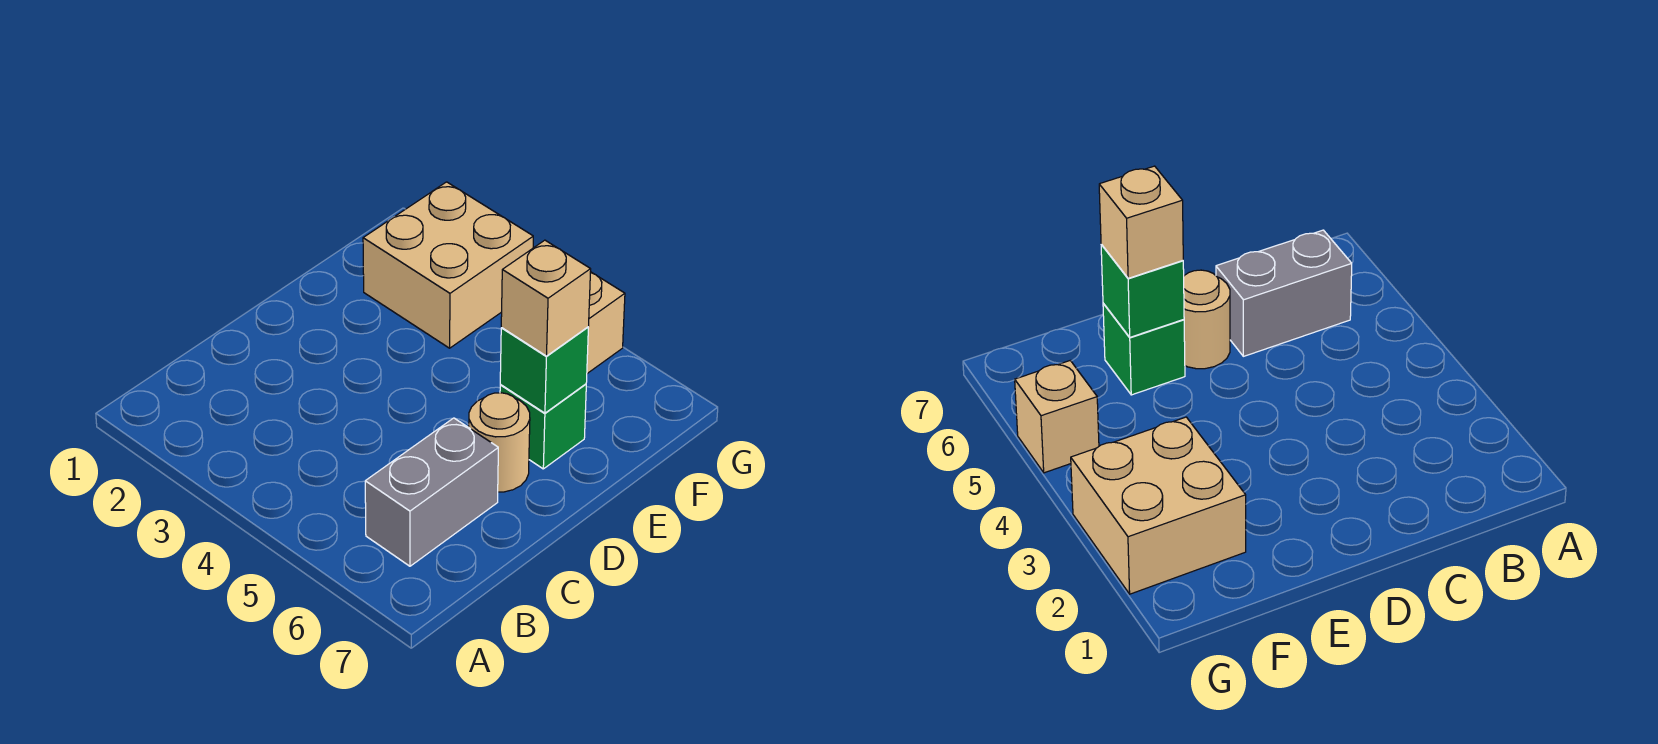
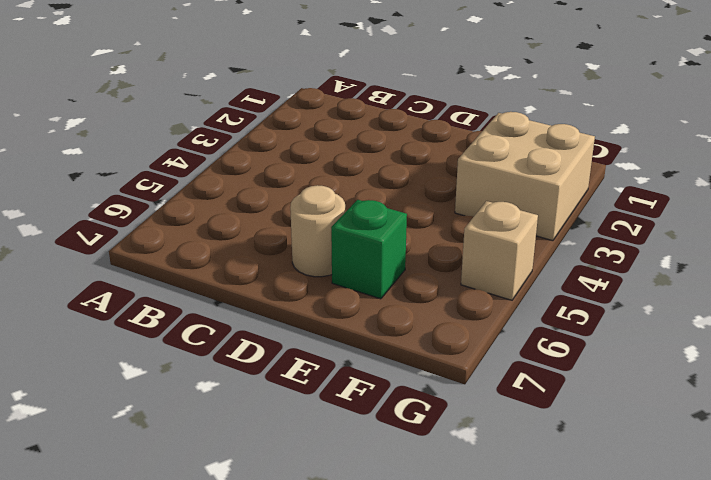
none -> grey 1x2 brick [365,418,498,566]
none -> green 1x1 brick [500,327,588,413]

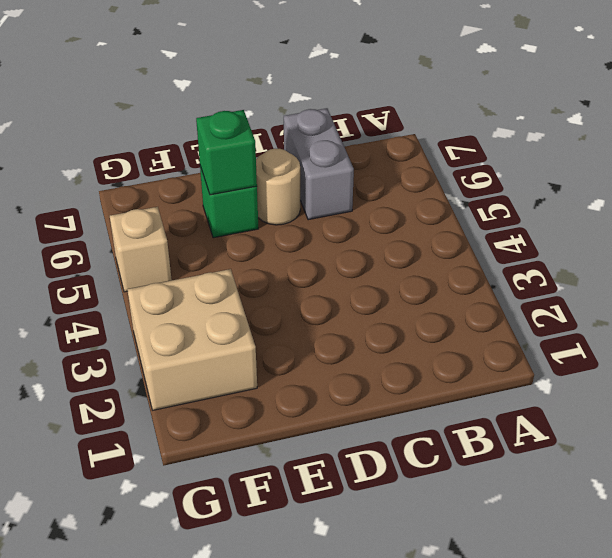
grey 1x2 brick [284,108,354,220] -> grey 1x2 brick turned to [365,418,498,566]
none -> tan 1x1 brick [501,240,591,356]

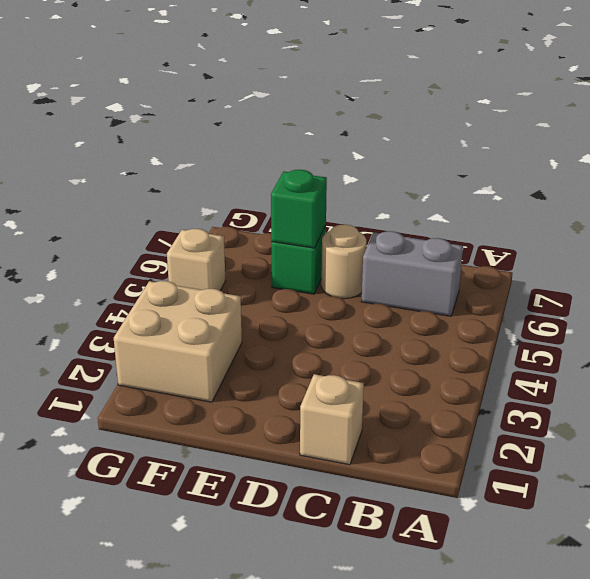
tan 1x1 brick [300,374,364,465] -> tan 1x1 brick moved to [501,240,591,356]

